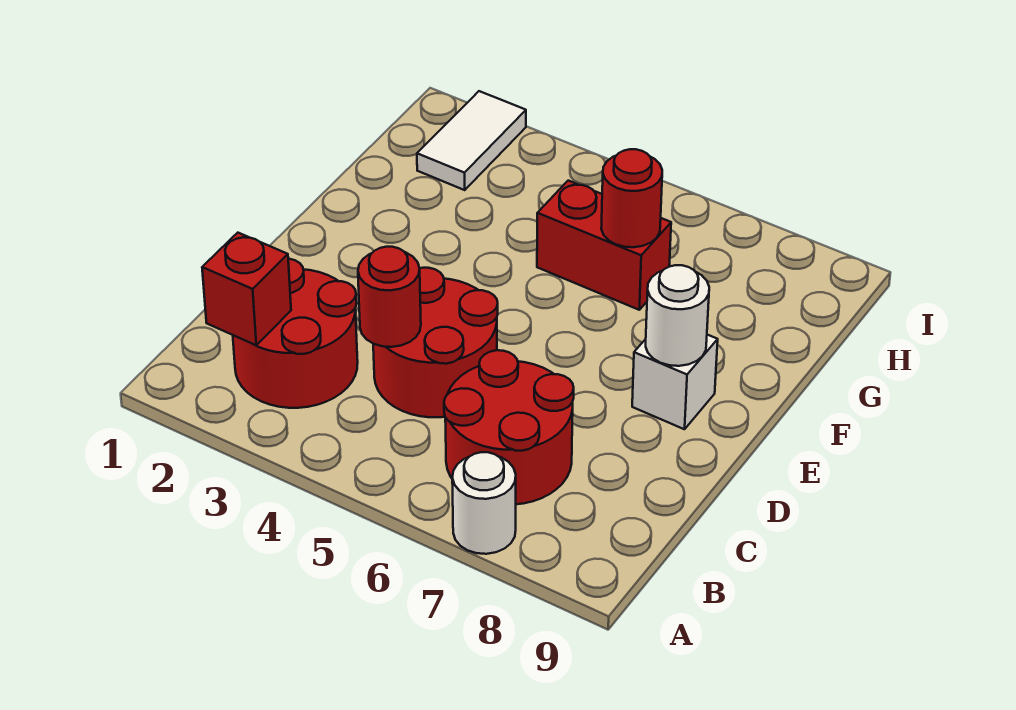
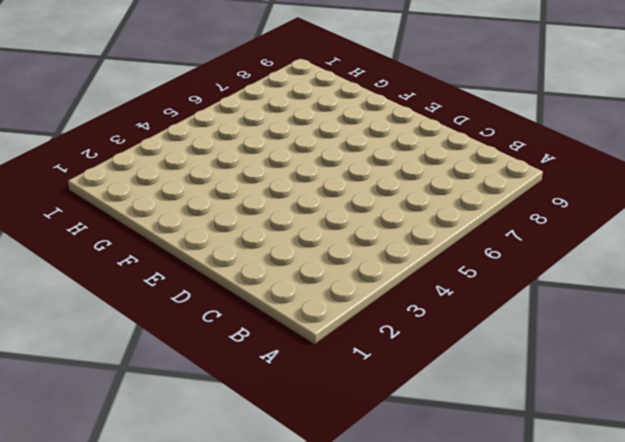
none -> white 1x1 round brick [452,452,516,554]
none -> red 2x2 round brick [233,259,358,408]

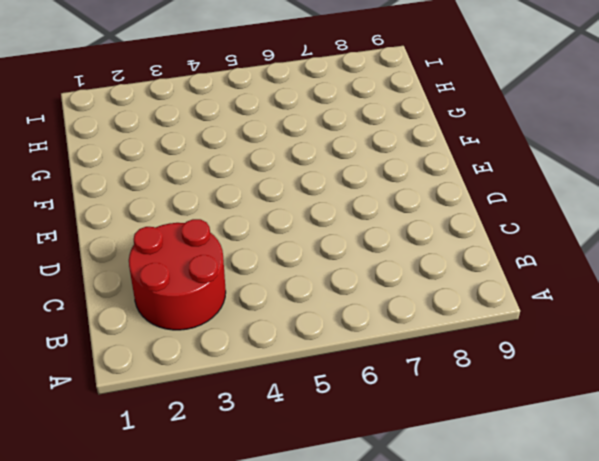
none -> white 1x1 round brick [452,452,516,554]
none -> red 2x2 round brick [444,350,574,504]

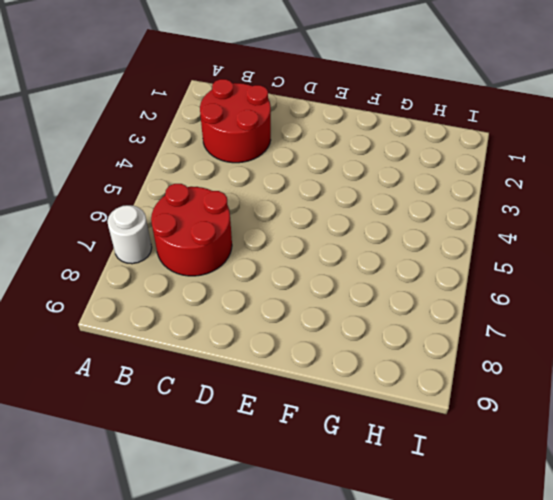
none -> red 2x2 round brick [373,268,498,417]
none -> white 1x1 brick [632,335,718,429]

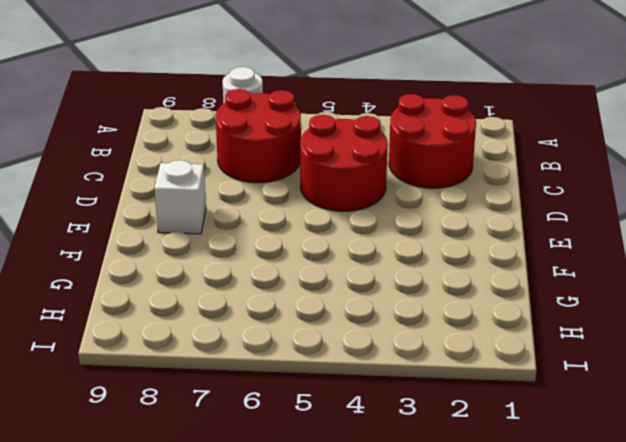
none -> red 1x2 brick [537,181,671,310]
none -> white 1x2 tile [417,91,526,190]

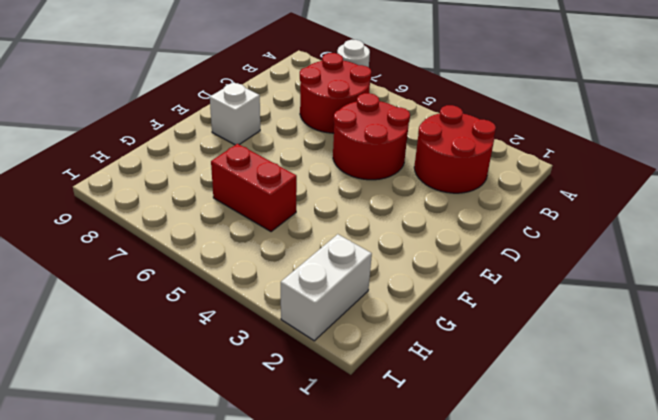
white 1x2 brick [281,234,372,341] -> white 1x2 tile [417,91,526,190]
none -> red 1x1 brick [202,233,291,345]
none -> red 1x1 round brick [358,247,421,347]

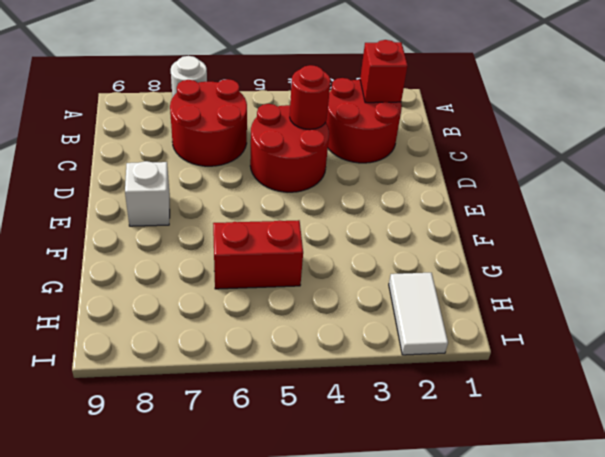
none -> white 1x1 round brick [646,265,709,366]
none -> red 1x1 round brick [601,149,662,247]

